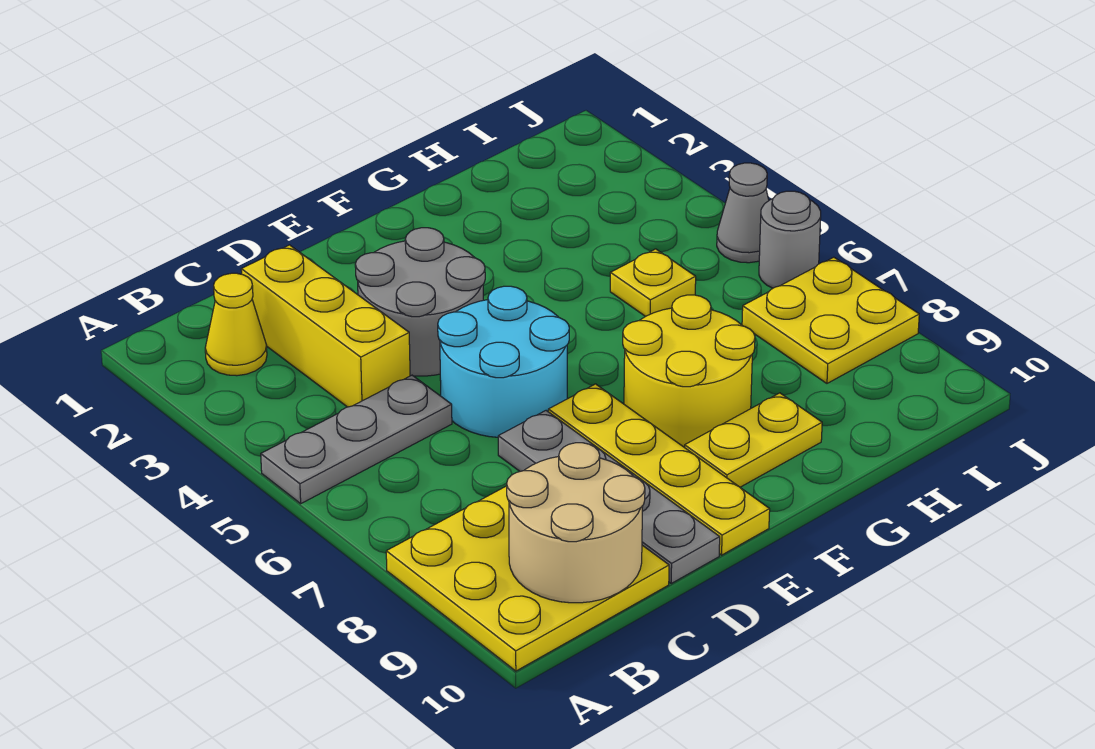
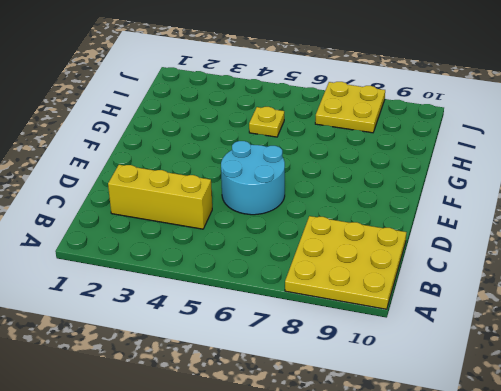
none -> grey 1x3 plate [261,375,452,503]
none -> yellow 1x1 cone [205,273,267,376]
none -> grey 2x2 round brick [355,228,485,376]

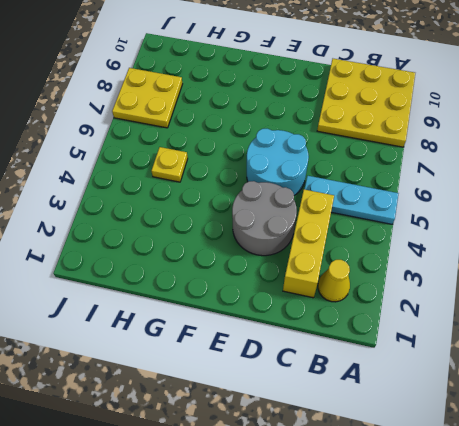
cyan 1x3 plate [305,176,399,224] -> grey 1x3 plate [261,375,452,503]
none -> grey 1x4 plate [498,411,720,583]
none -> yellow 1x4 plate [548,384,770,555]
none -> yellow 2x2 round brick [623,295,755,447]

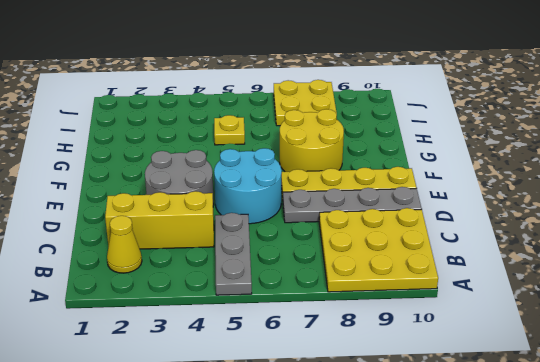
none -> yellow 1x2 plate [685,393,822,487]
none -> grey 1x1 cone [717,163,769,263]
none -> grey 1x1 round brick [759,191,821,288]

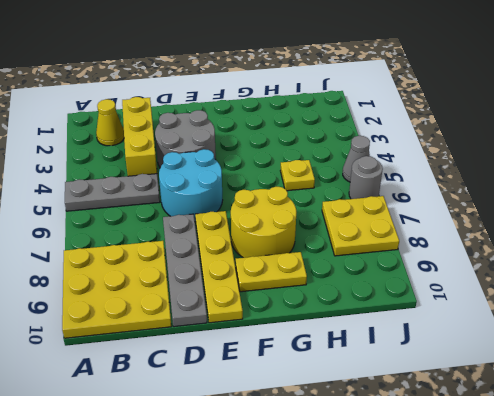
none -> tan 2x2 round brick [507,443,645,603]

